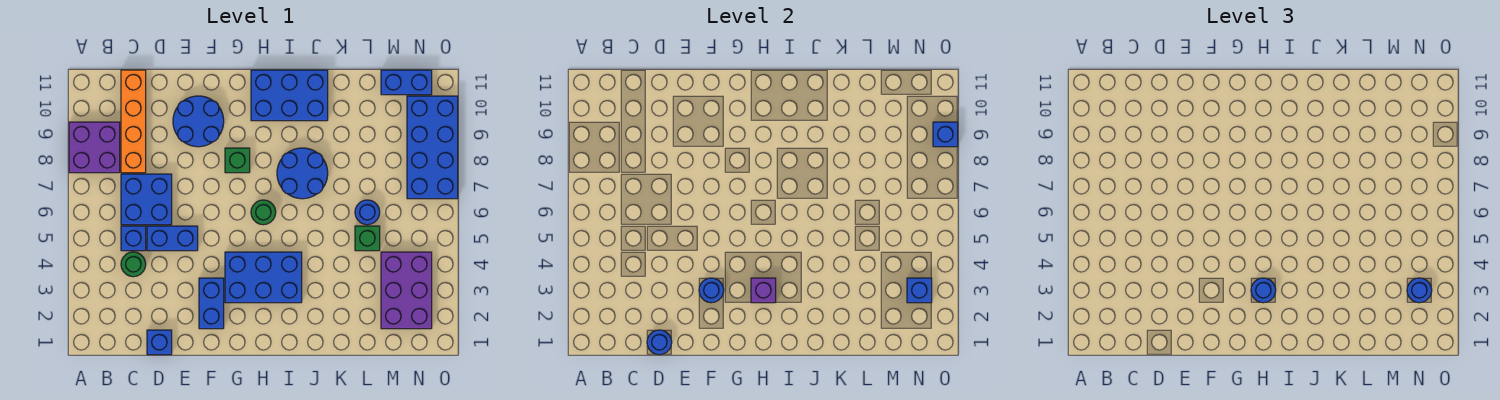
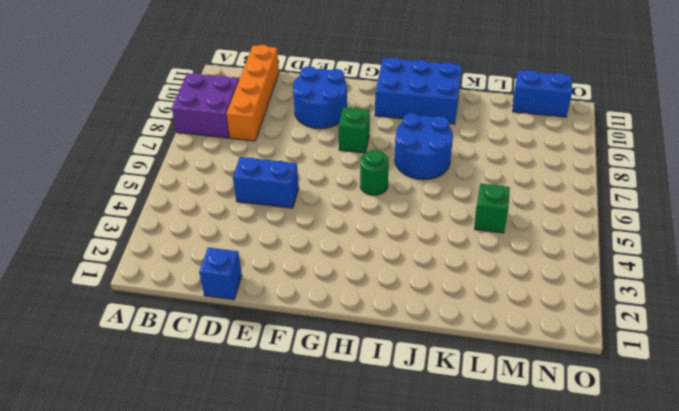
none -> green 1x1 round brick [121,252,146,277]
none -> blue 1x1 brick [121,226,146,251]
none -> blue 2x2 brick [121,174,172,225]

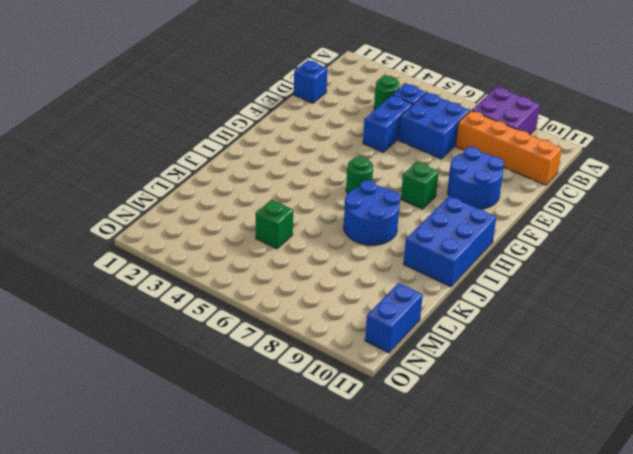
none -> blue 1x2 brick [199,278,224,329]
none -> blue 2x3 brick [225,252,302,303]
none -> blue 1x1 round brick [355,200,380,225]

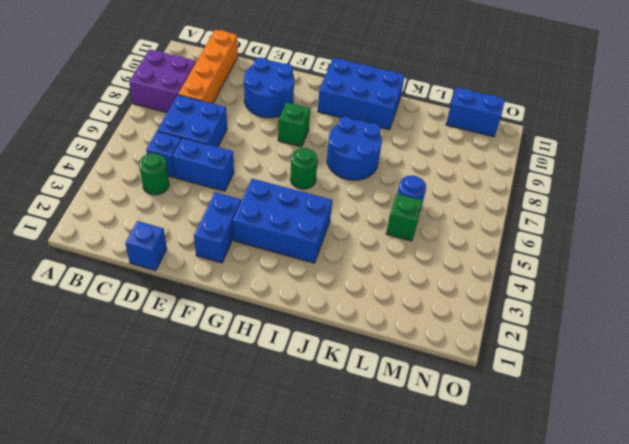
none -> purple 2x3 brick [381,252,432,329]
none -> blue 2x4 brick [407,96,458,199]
none -> blue 1x1 round brick [647,330,672,355]

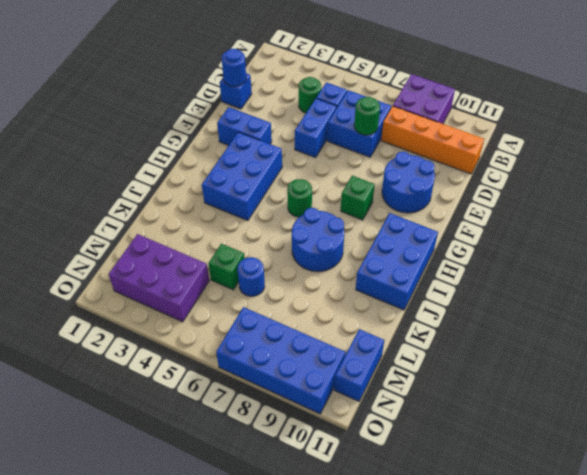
green 1x1 round brick [354,97,380,135] -> none
none -> blue 1x1 round brick [699,278,724,303]
none -> purple 1x1 brick [751,278,776,303]
none -> blue 1x1 brick [907,278,932,303]

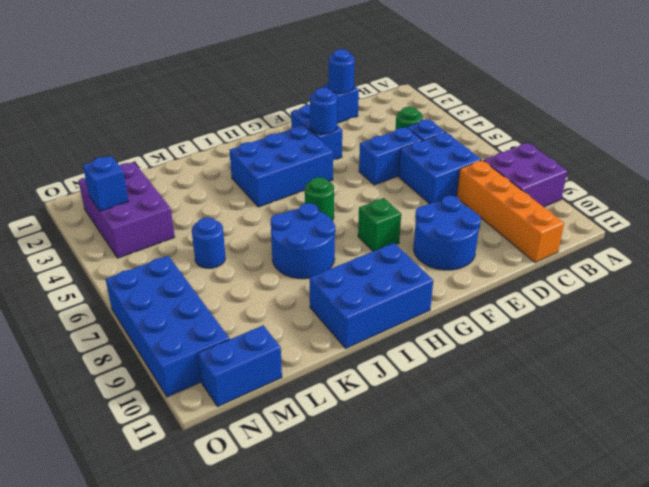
none -> green 1x1 brick [355,226,380,251]
none -> purple 1x1 brick [751,278,776,303]
none -> blue 1x1 brick [933,122,958,147]

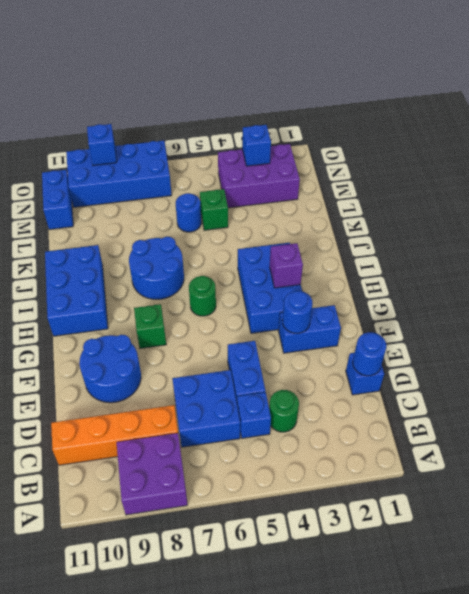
none -> blue 1x1 round brick [1251,278,1276,303]
none -> blue 1x1 round brick [1407,278,1432,303]

